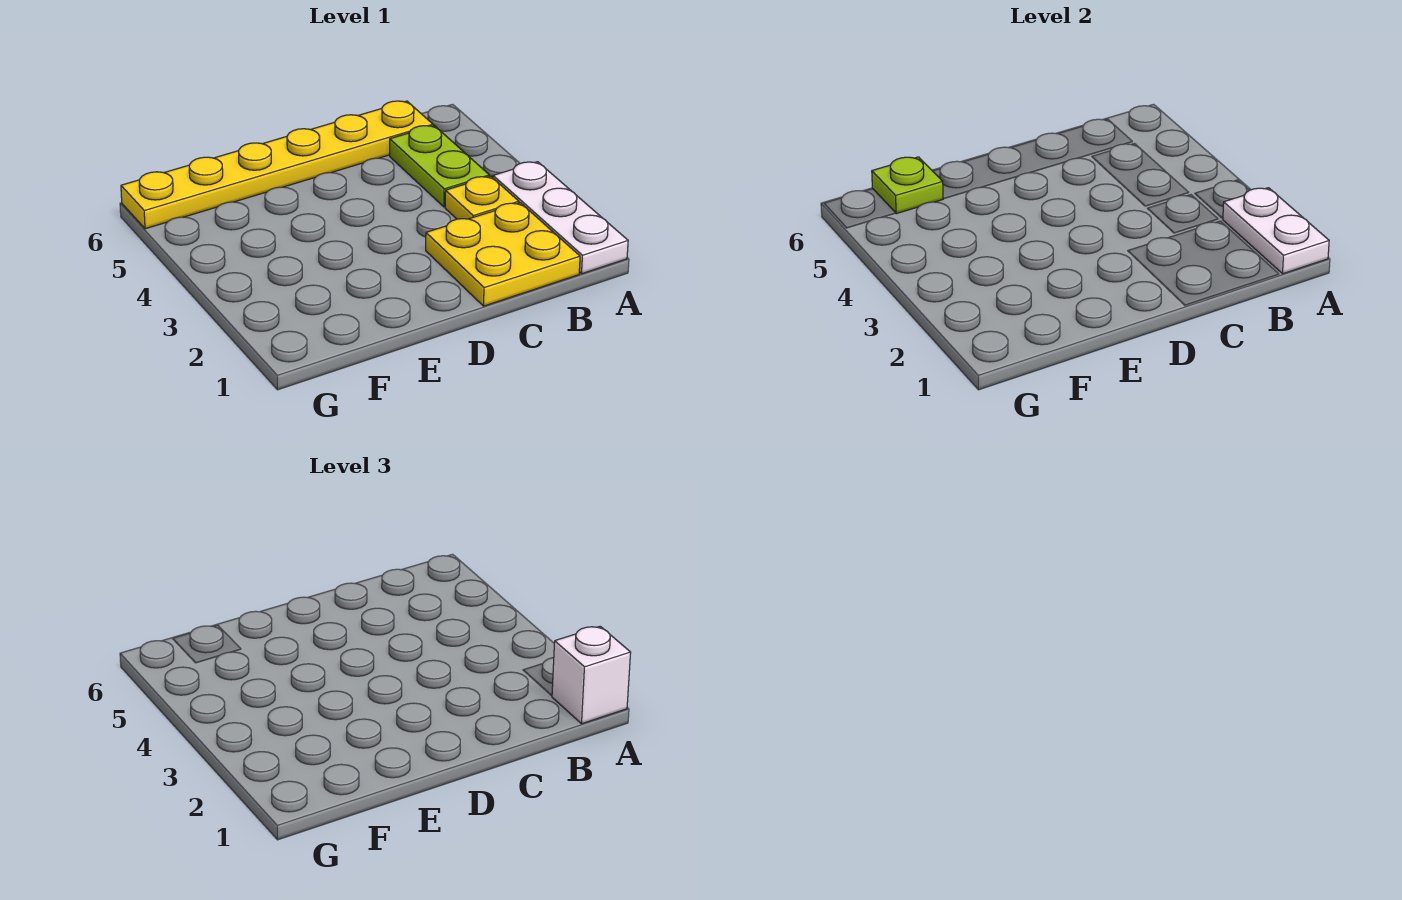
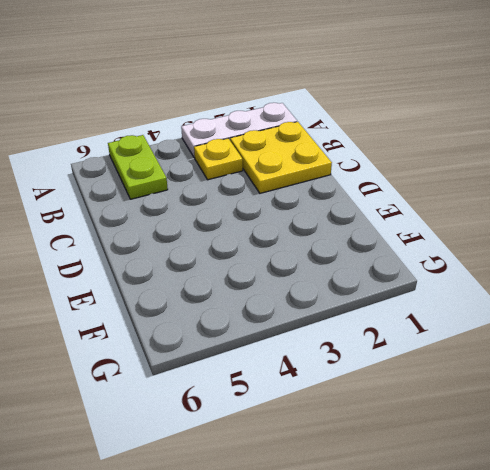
lime 1x2 plate [108,135,168,199] -> lime 1x2 plate turned to [390,126,489,207]
none -> yellow 1x6 plate [121,101,433,229]
none -> white 1x2 plate [1223,188,1329,274]

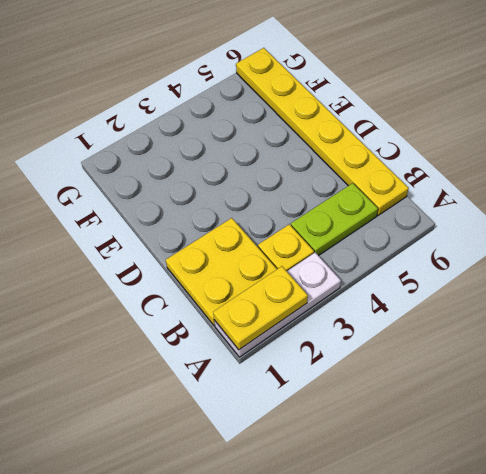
yellow 1x2 plate [213,266,308,350] -> white 1x2 plate [1223,188,1329,274]
none -> lime 1x1 plate [872,157,943,214]
none -> white 1x1 brick [552,626,631,724]

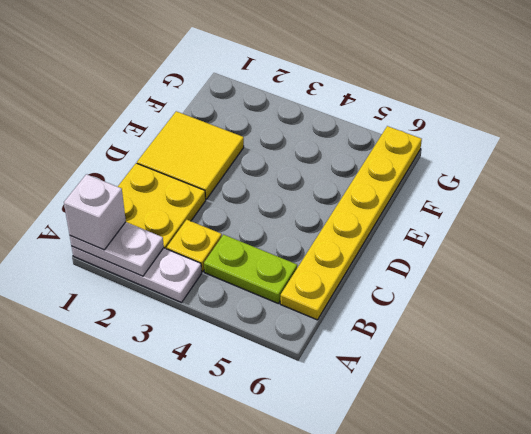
yellow 2x2 tile [137,111,244,199] -> none
none -> lime 1x1 plate [872,157,943,214]

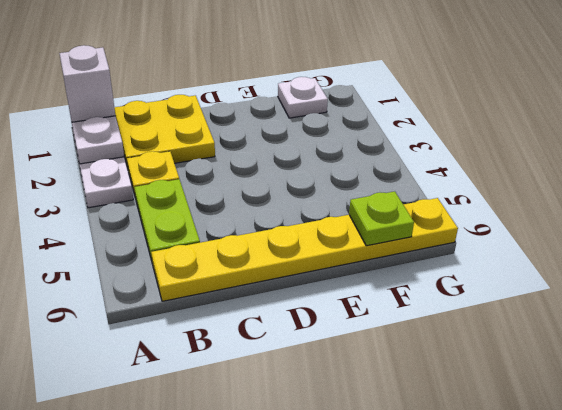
white 1x1 plate [278,77,328,118] -> none

